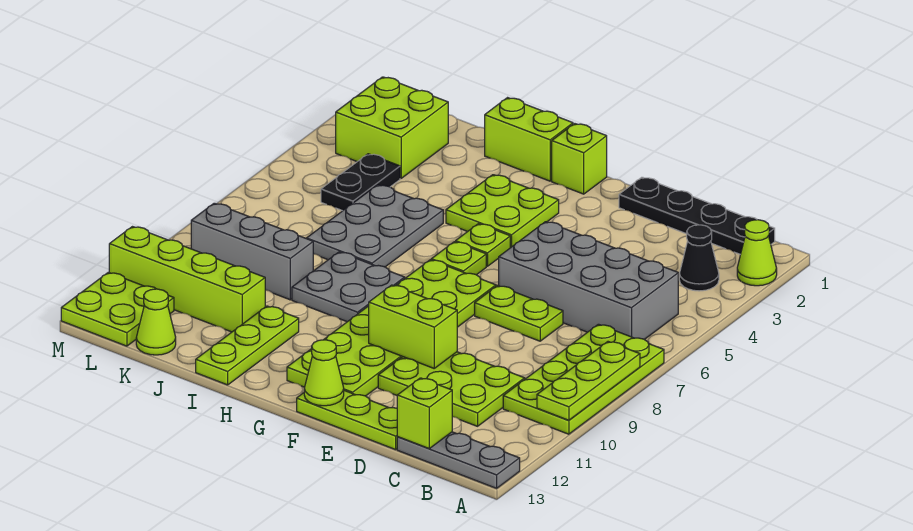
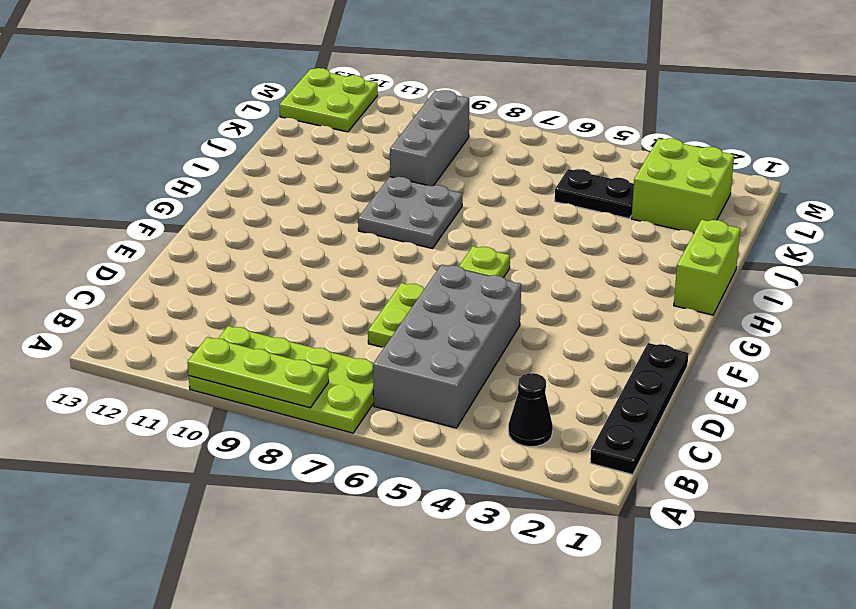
none -> lime 1x1 cone [737,220,777,286]
none -> grey 1x3 plate [397,432,520,488]
none -> lime 2x3 plate [378,352,525,426]

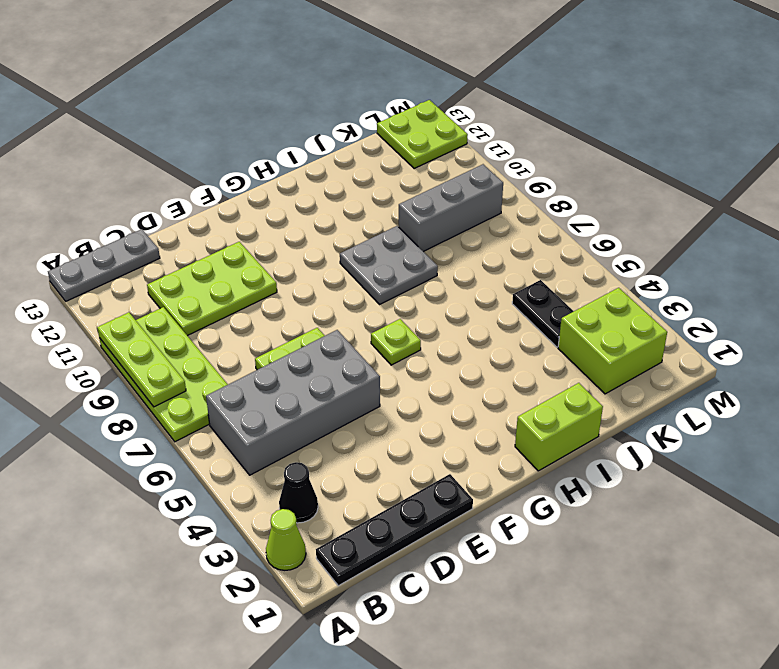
none -> lime 1x3 plate [297,390,398,450]
none -> lime 2x6 plate [287,260,496,396]
none -> lime 1x1 brick [552,124,607,194]

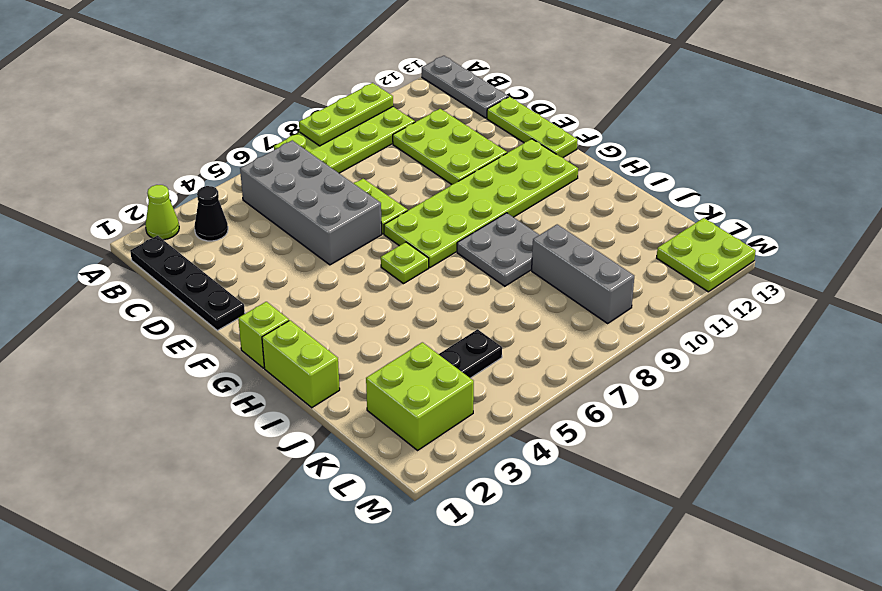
none -> lime 2x2 plate [446,175,559,248]
none -> lime 1x1 plate [456,224,510,266]
none -> grey 2x3 plate [307,185,443,267]

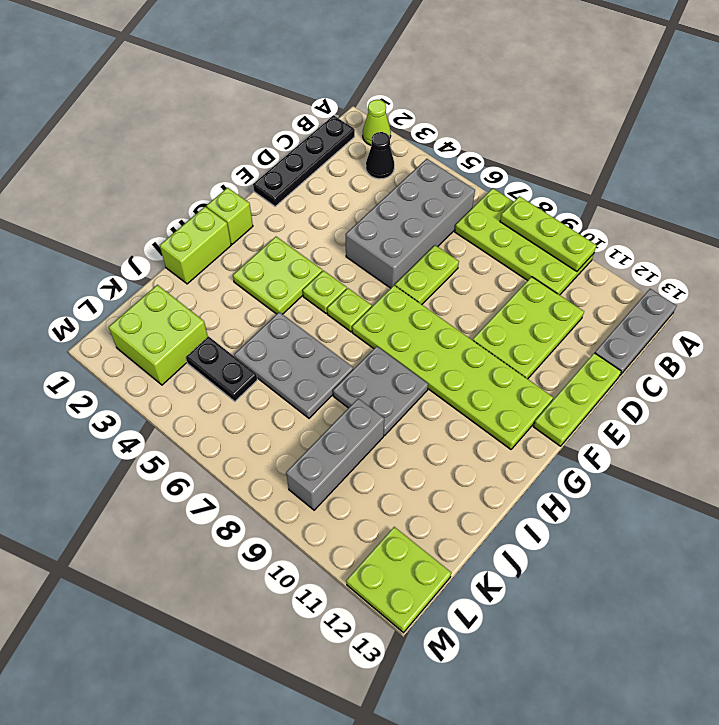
none -> lime 1x3 plate [196,306,299,385]
none -> lime 1x4 brick [109,227,265,332]
none -> lime 1x1 cone [136,289,176,355]

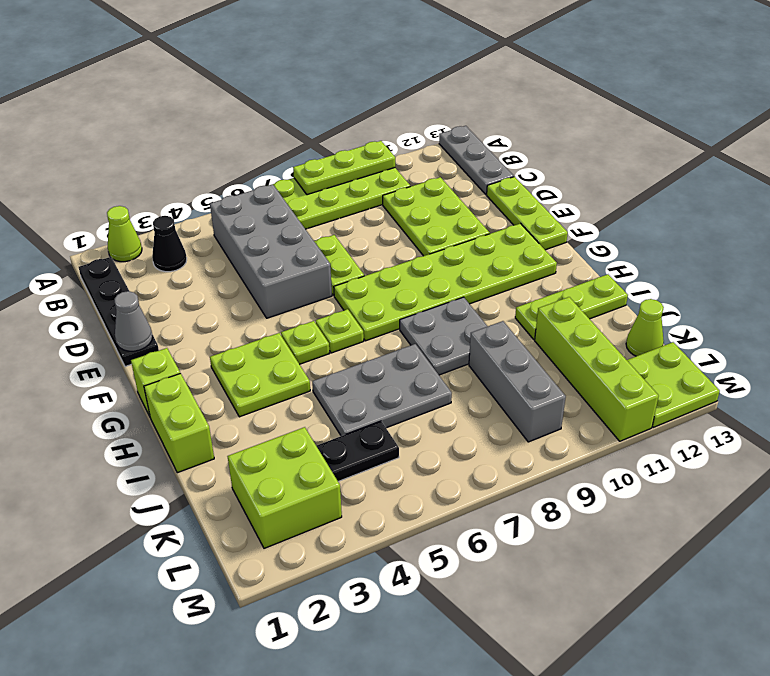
grey 1x1 cone [114,291,153,351] -> none
none -> lime 1x1 brick [397,378,452,449]
none -> lime 1x2 brick [369,285,457,368]
none -> lime 1x1 cone [304,340,344,406]

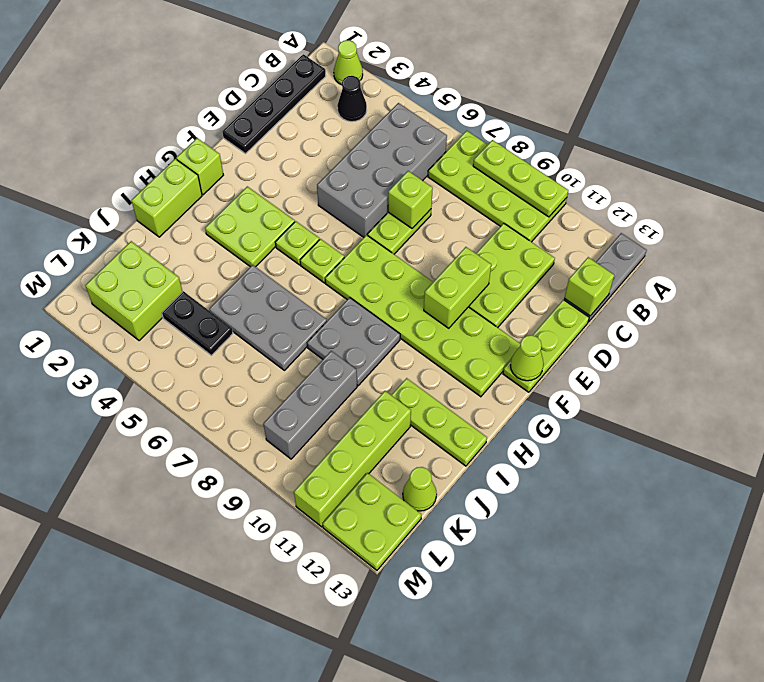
lime 1x1 brick [388,171,433,228] -> none

